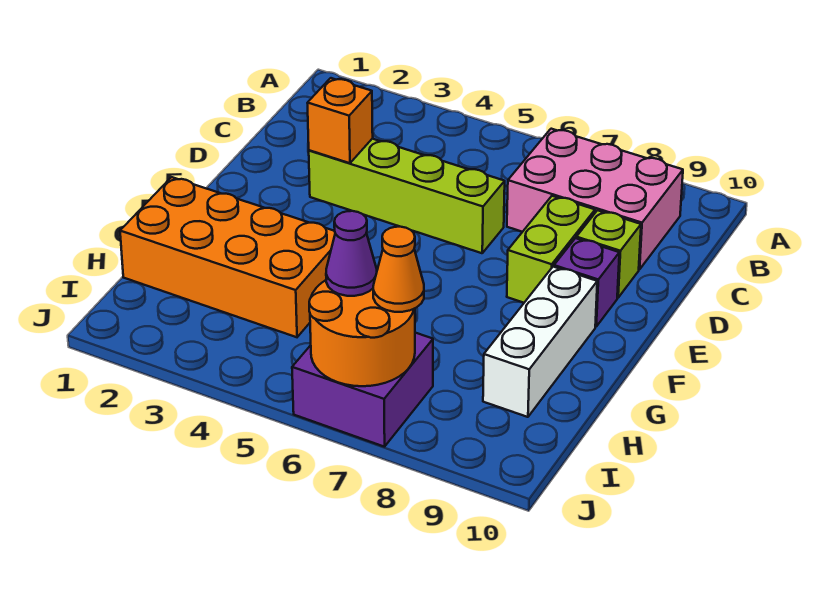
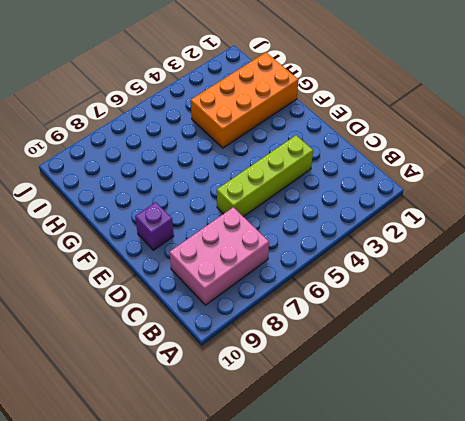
none -> lime 1x2 brick [507,196,595,303]
none -> lime 1x1 brick [576,210,641,298]
none -> white 1x3 brick [483,267,597,417]

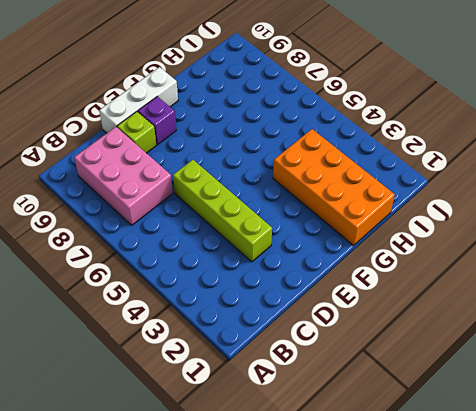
white 1x3 brick [99,67,178,133] -> white 1x3 brick moved to [483,267,597,417]
none -> lime 1x2 brick [507,196,595,303]
none -> purple 2x2 brick [292,333,433,447]
none -> orange 1x1 brick [308,78,373,163]

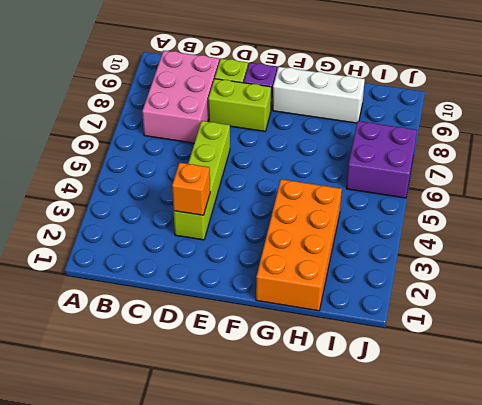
none -> orange 2x2 round brick [309,280,415,386]
none -> purple 1x1 cone [326,211,377,296]
none -> orange 1x1 cone [373,227,424,312]

